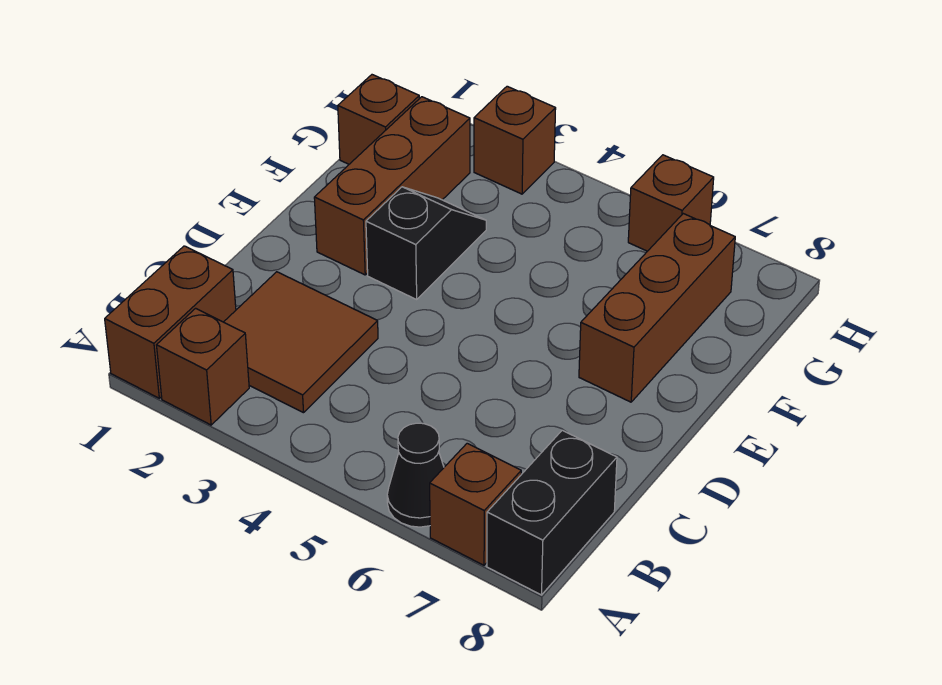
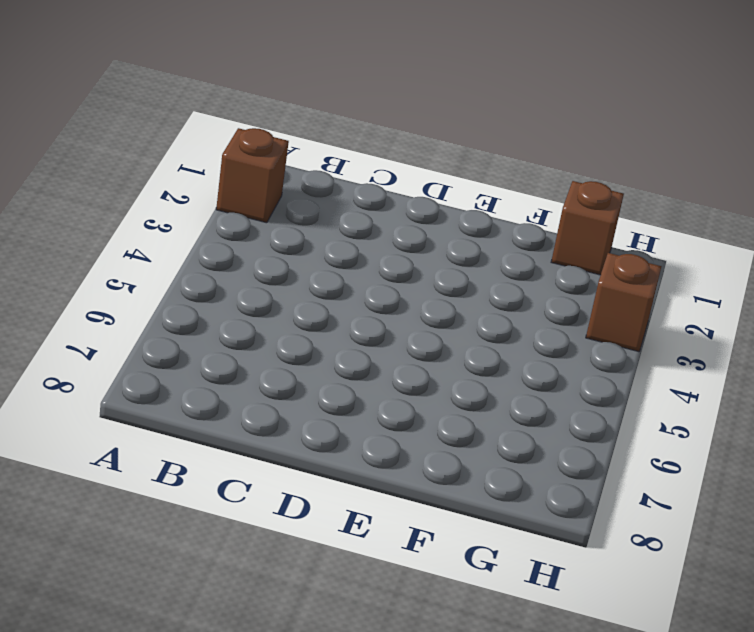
none -> brown 1x2 brick [105,246,236,398]
none -> black 1x1 cone [387,423,444,527]
none -> brown 1x1 brick [430,443,521,565]

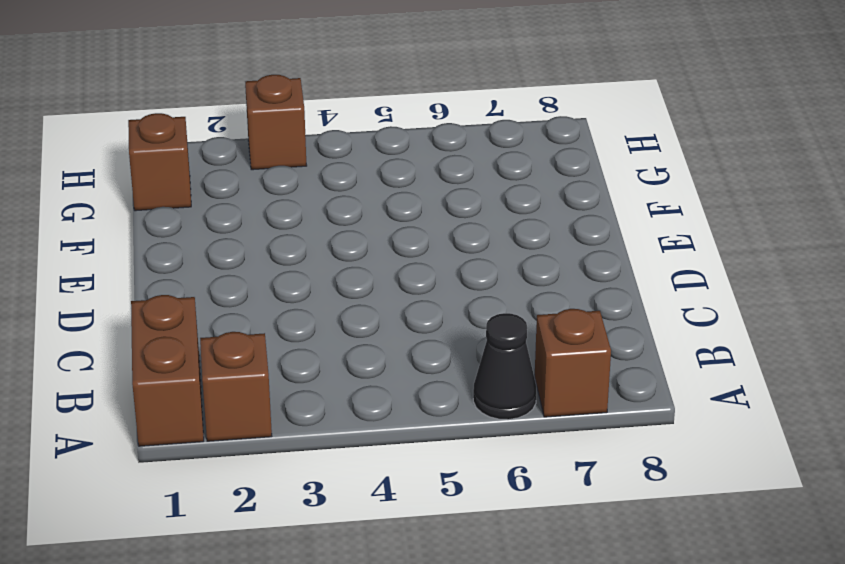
none -> black 1x2 brick [487,430,617,595]
none -> brown 2x2 tile [224,272,378,413]
none -> brown 1x3 brick [314,97,470,275]

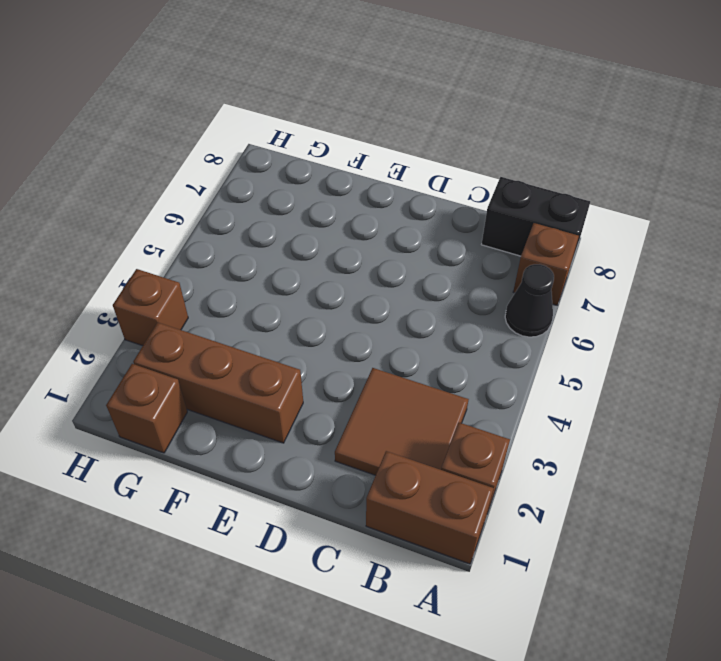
none -> black 1x2 slope [366,187,486,299]
none -> brown 1x3 brick [579,214,735,402]
none -> brown 1x1 brick [628,155,714,251]

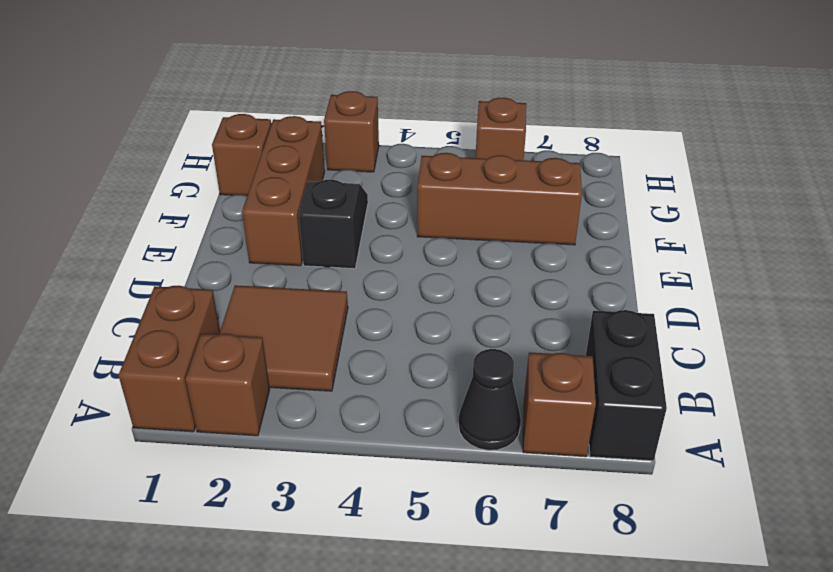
brown 1x3 brick [417,153,582,245] -> brown 1x3 brick turned to [579,214,735,402]

